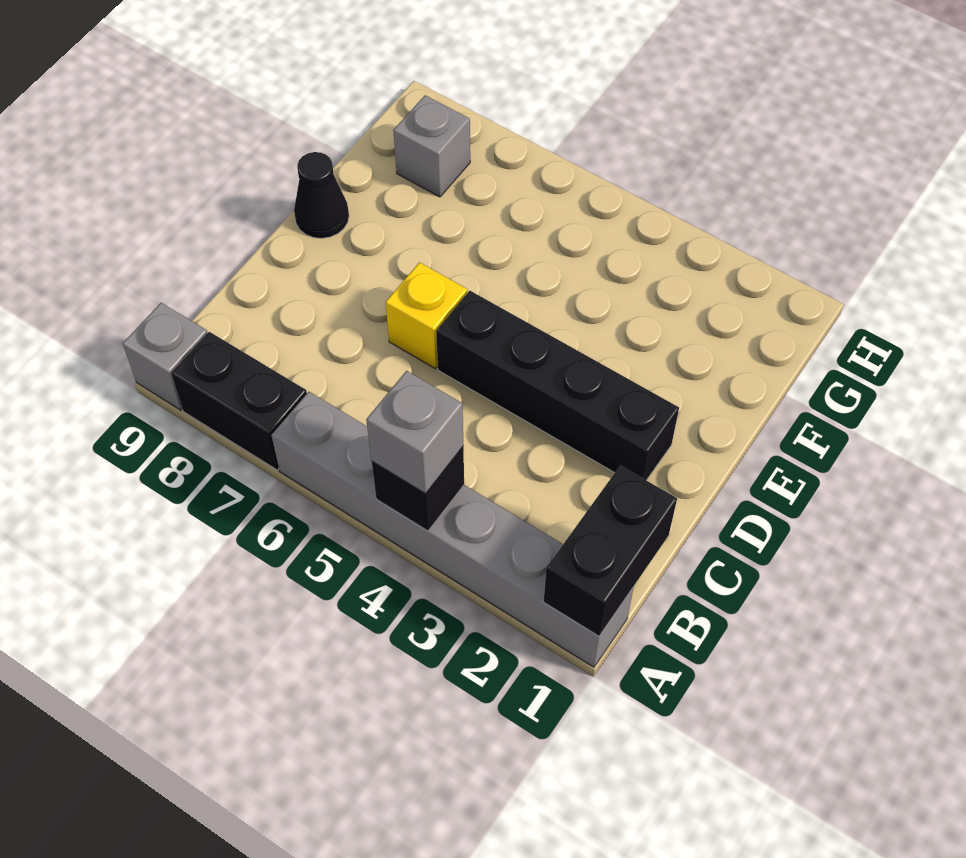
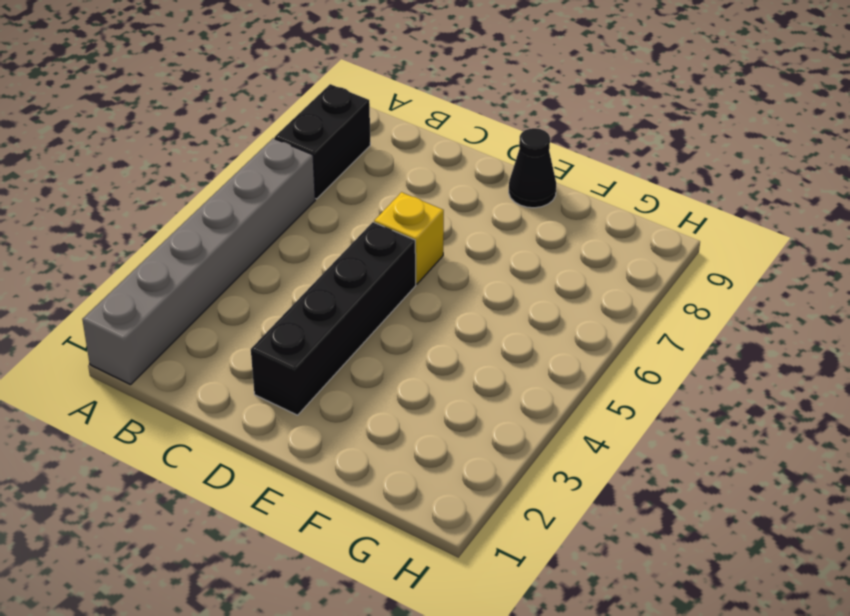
none -> grey 1x1 brick [123,303,207,410]
none -> grey 1x1 brick [393,95,470,197]

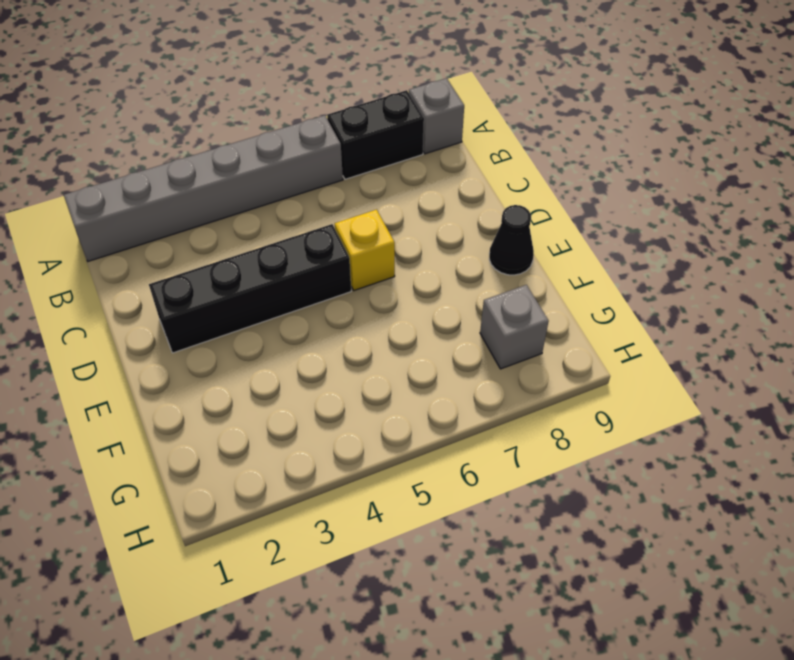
none -> black 1x2 brick [544,466,677,636]
none -> black 1x1 brick [372,447,464,531]

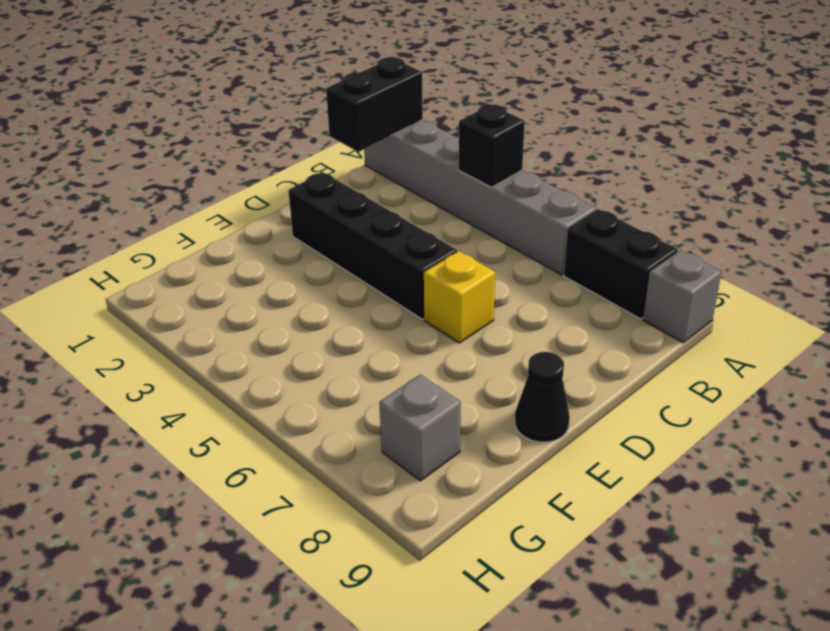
none -> grey 1x1 brick [366,371,463,494]

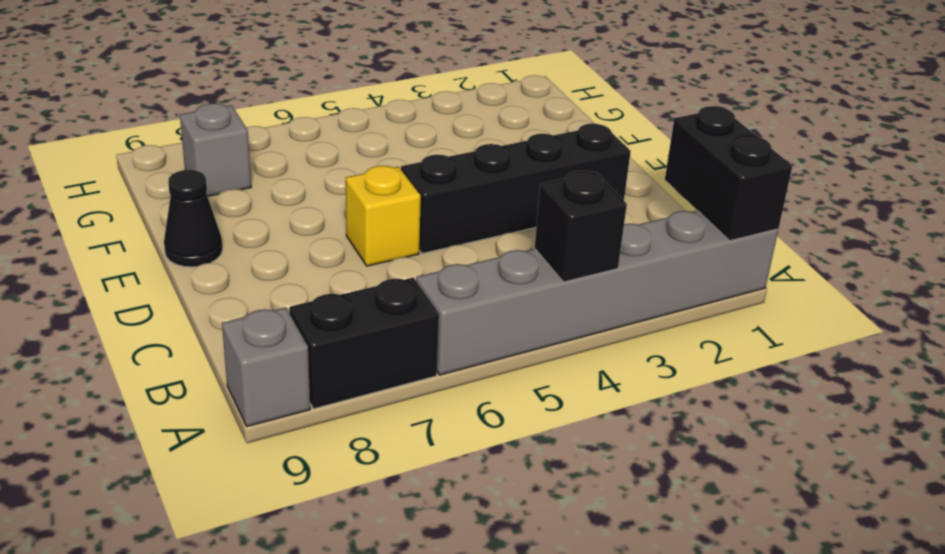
none -> grey 1x1 brick [366,371,463,494]

